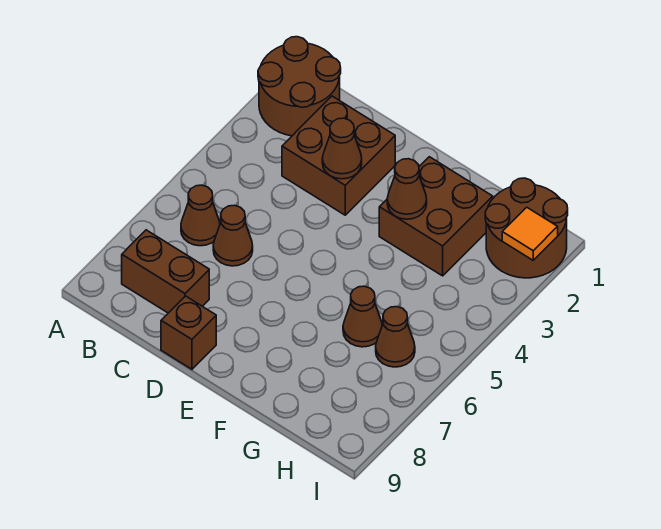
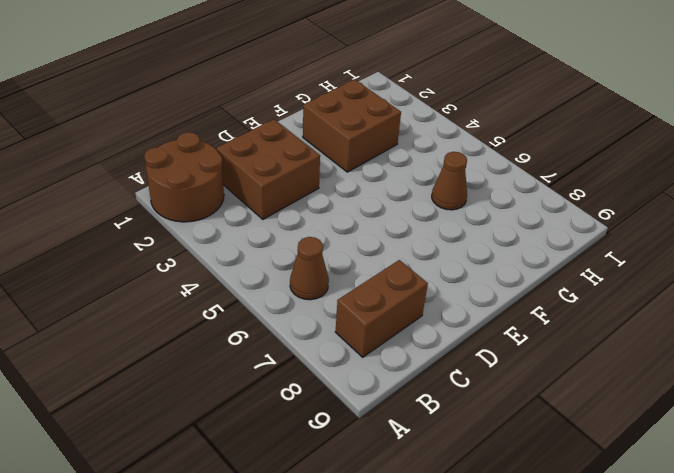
none -> brown 1x1 cone [213,205,253,266]
none -> brown 1x1 brick [161,296,216,369]
none -> brown 2x2 round brick [485,178,568,278]

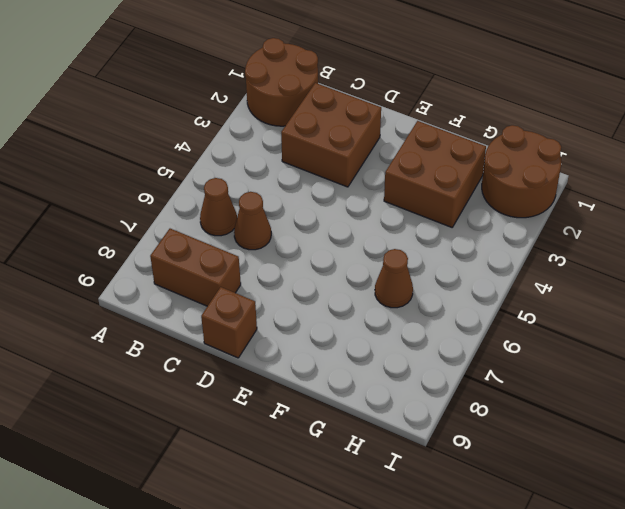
none -> brown 1x1 cone [376,307,415,367]
none -> brown 1x1 cone [322,118,362,179]
none -> brown 1x1 cone [387,159,427,219]

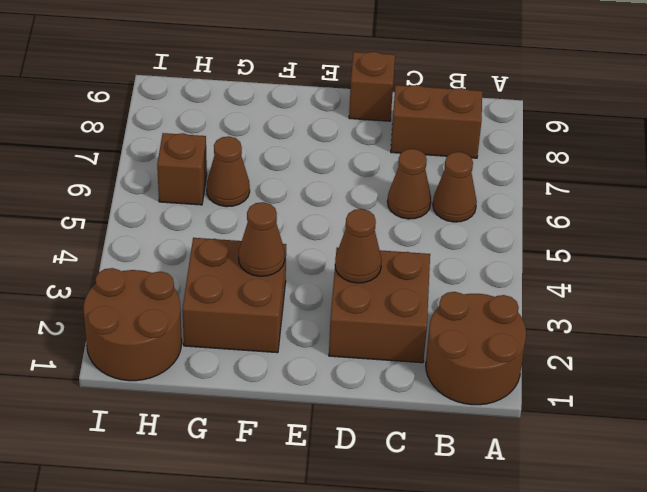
brown 1x1 brick [157,133,207,205] -> brown 1x1 cone [376,307,415,367]
none -> orange 1x1 tile [502,207,558,260]

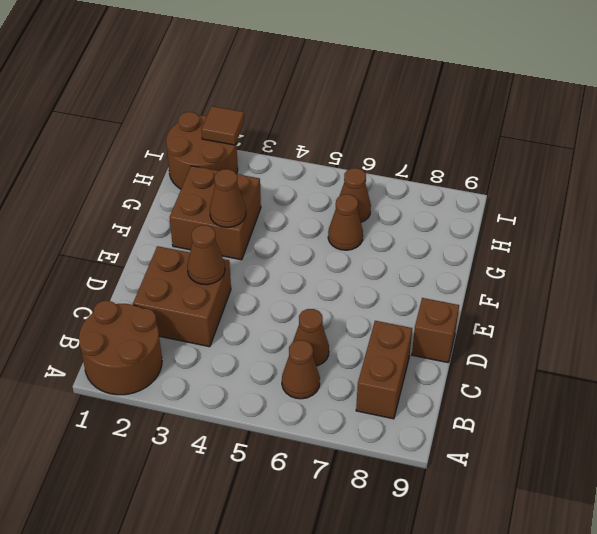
brown 1x1 tile [202,106,244,145] -> orange 1x1 tile [502,207,558,260]

